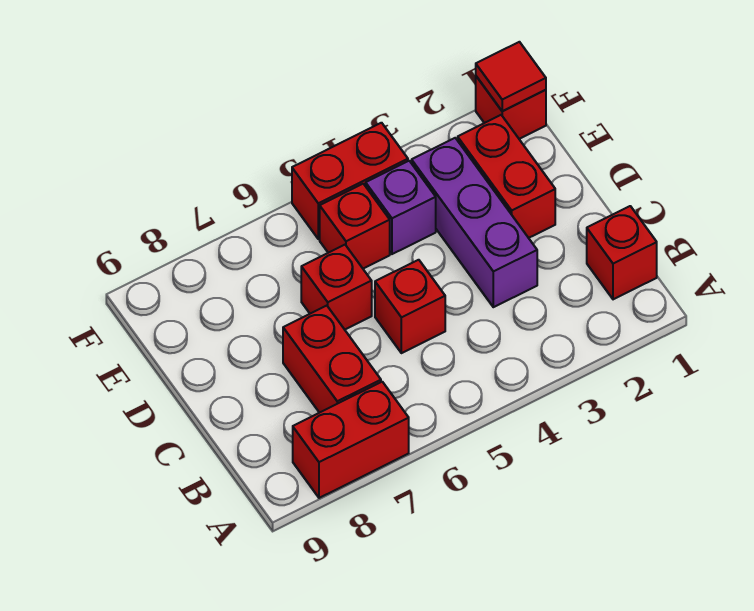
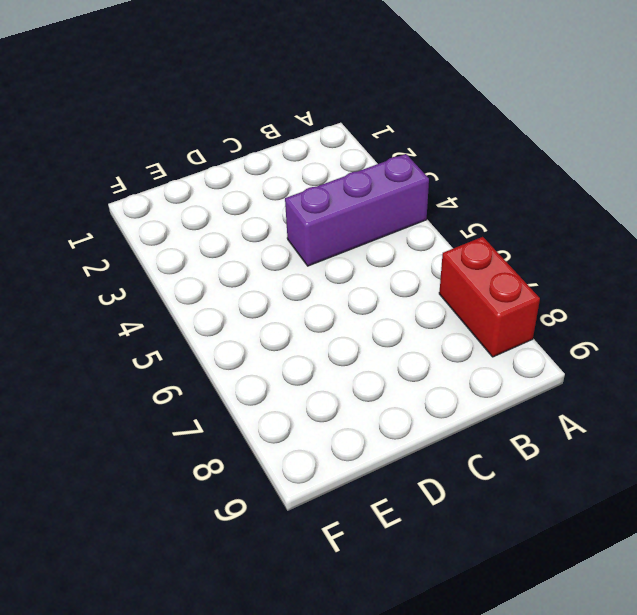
purple 1x3 brick [285,154,429,266] -> purple 1x3 brick moved to [412,138,537,307]
none -> red 1x1 brick [587,206,657,299]
none -> red 1x2 brick [283,306,381,413]
none -> red 1x1 brick [375,260,445,353]

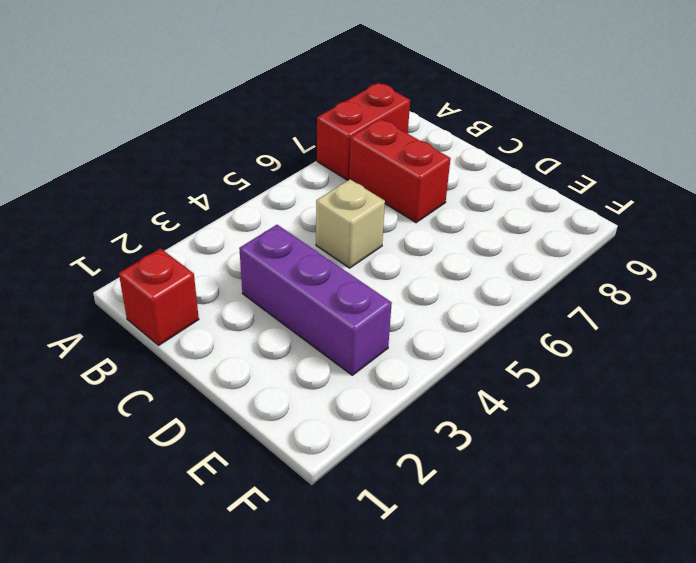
tan 1x1 brick [316,179,385,268] -> red 1x1 brick [375,260,445,353]
none -> red 1x2 brick [458,115,555,238]
none -> red 1x1 brick [301,245,372,330]
none -> purple 1x1 brick [366,161,436,254]

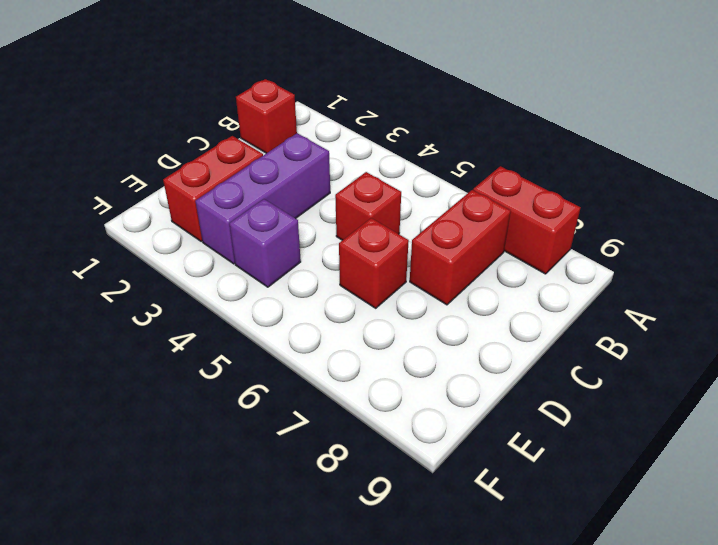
none -> red 1x1 brick [320,184,390,269]
none -> red 1x1 brick [476,76,546,139]
none -> red 1x2 brick [292,123,408,239]

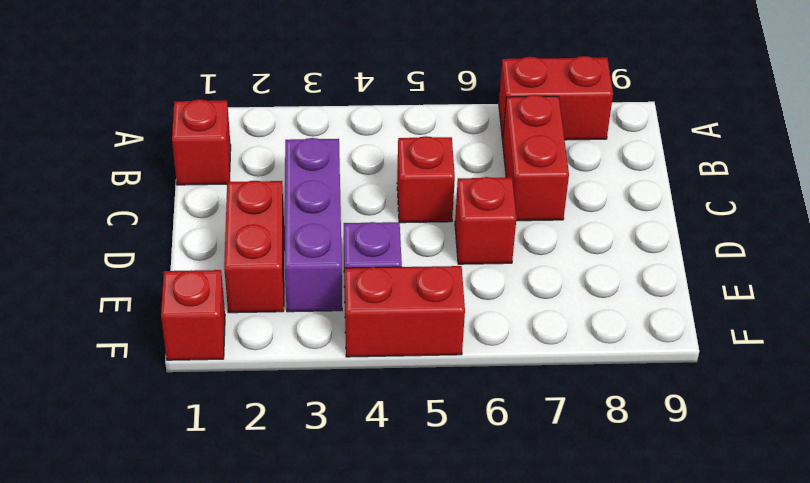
none -> red 1x1 brick [320,184,390,269]
none -> red 1x1 tile [476,42,546,111]

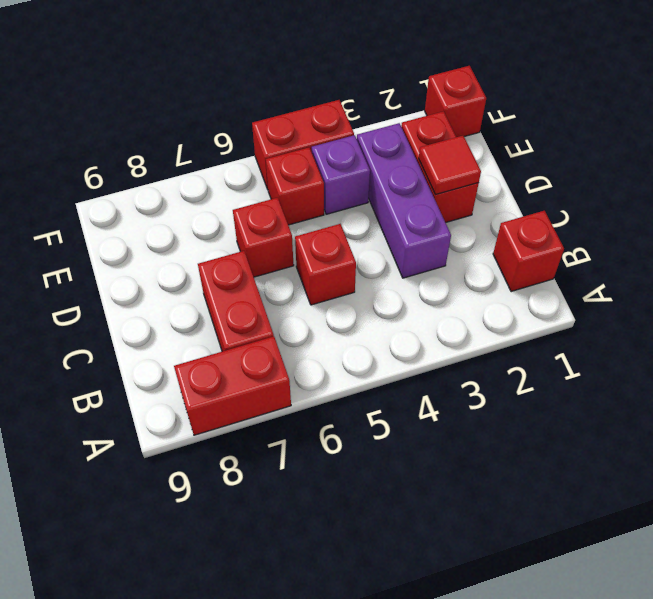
red 1x1 tile [419,136,481,195] -> red 1x1 tile moved to [476,42,546,111]

